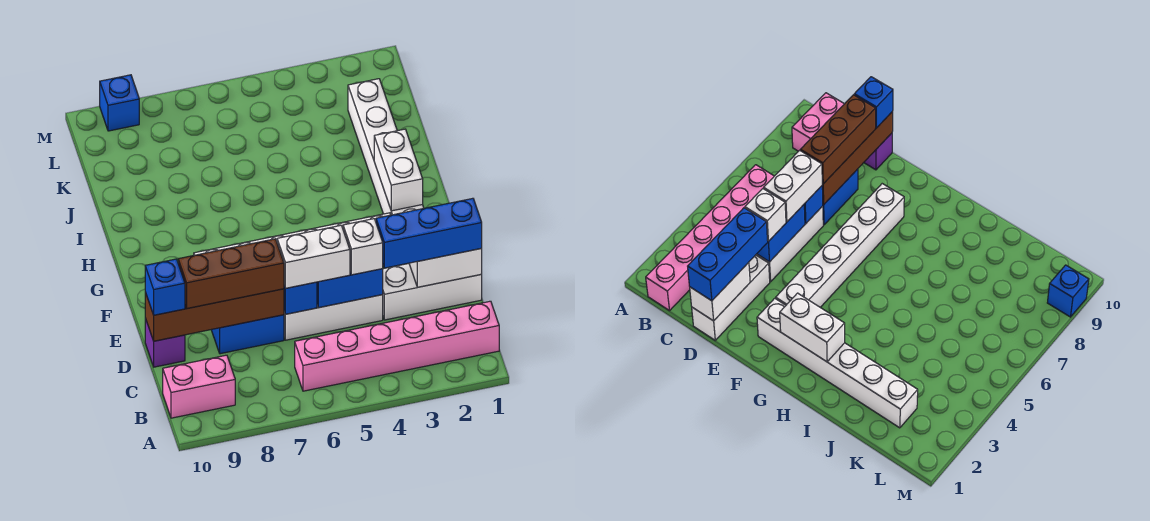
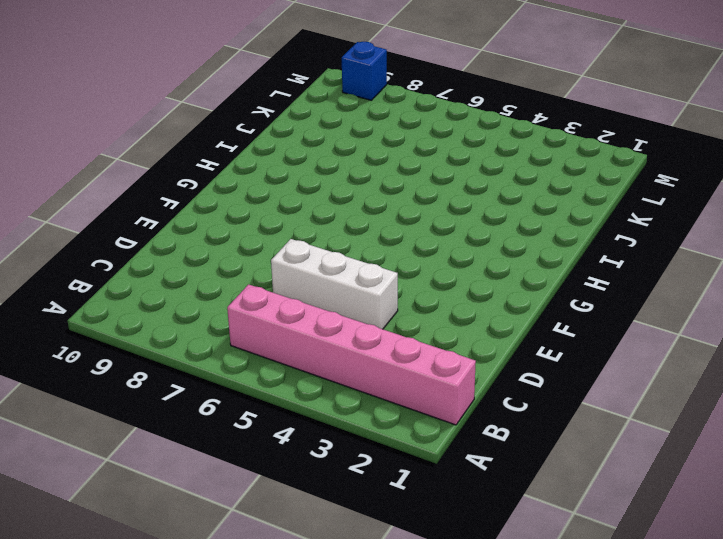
none -> pink 1x2 brick [163,355,235,418]
none -> white 1x3 brick [383,263,482,320]
none -> blue 1x2 brick [211,315,284,354]

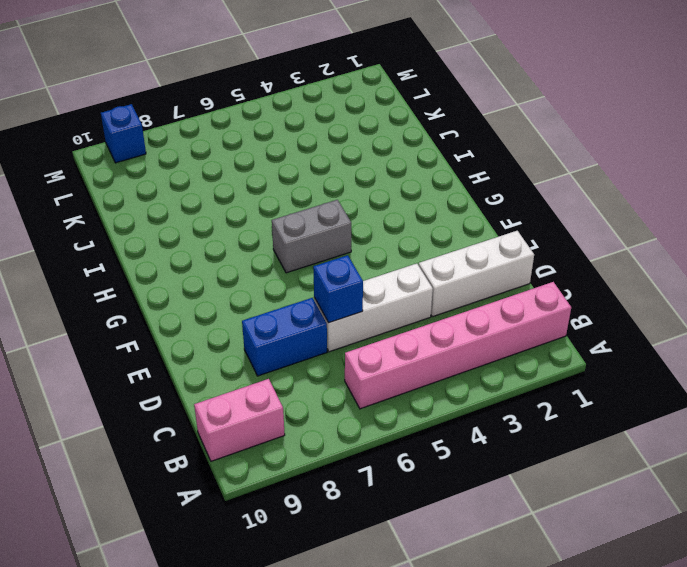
grey 1x2 brick [272,200,351,273] -> none
none -> purple 1x1 brick [145,318,185,367]
none -> white 1x6 brick [348,79,424,215]
none -> white 1x6 brick [776,184,904,307]

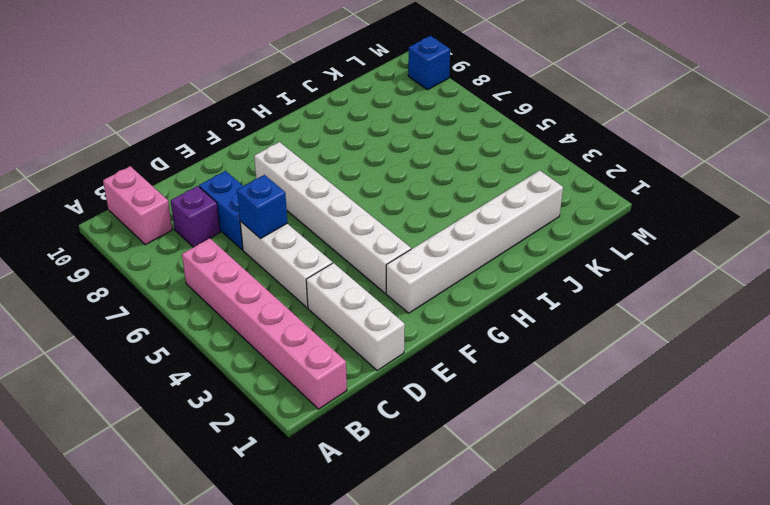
purple 1x1 brick [171,186,220,247] -> purple 1x1 brick moved to [145,318,185,367]
none -> white 1x2 brick [409,249,482,287]
none -> blue 1x2 brick [317,269,383,308]
none -> brown 1x4 brick [145,289,284,341]

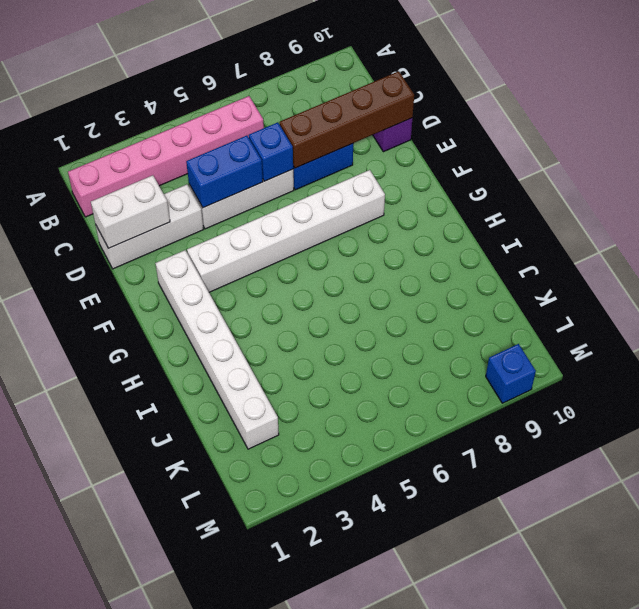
none -> pink 1x2 brick [163,355,235,418]
none -> white 1x2 brick [374,129,423,211]
none -> blue 1x3 brick [376,198,482,268]

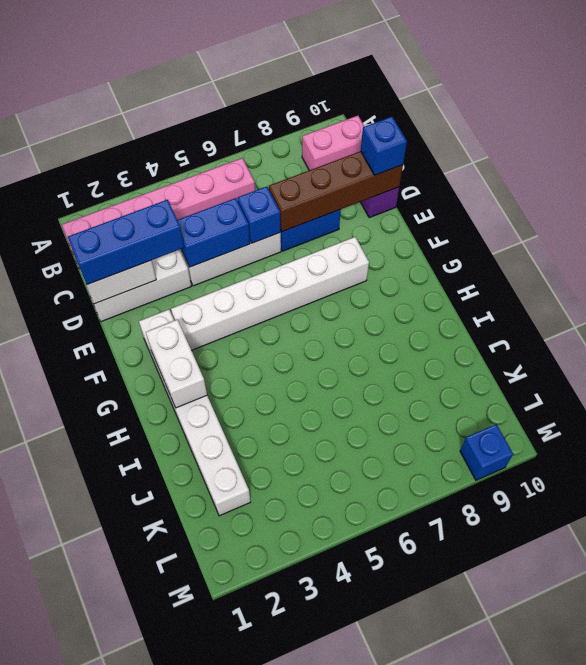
none -> white 1x1 brick [343,219,383,275]
none -> white 1x2 brick [277,225,350,288]
none -> brown 1x3 brick [178,239,284,308]

